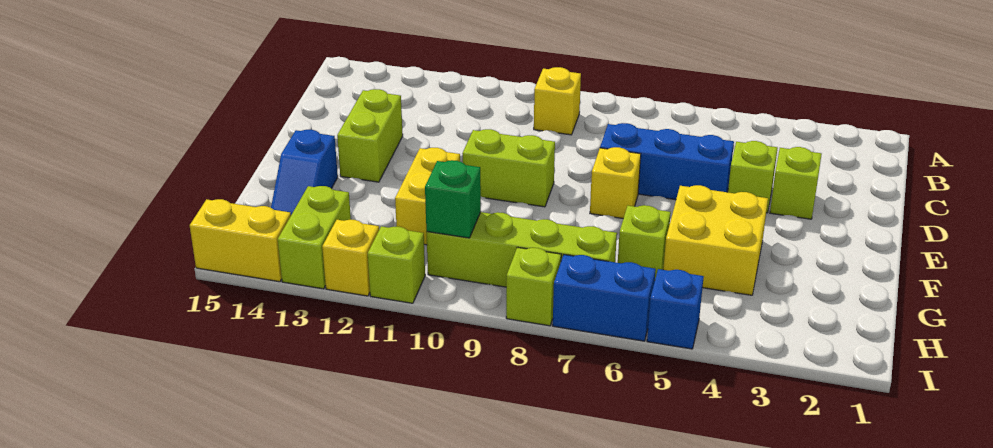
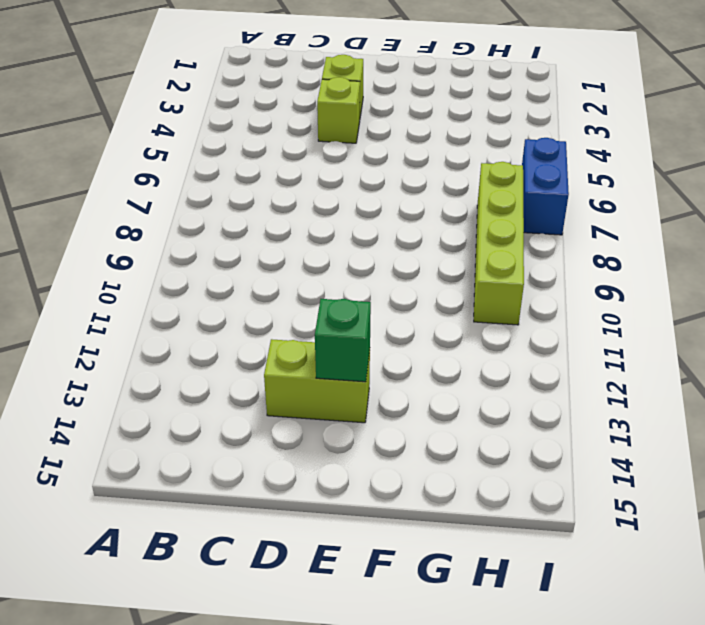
green 1x1 brick [315,299,371,382] -> green 1x1 brick moved to [425,160,481,238]
none -> yellow 1x1 brick [534,67,581,135]
none -> blue 1x3 brick [600,123,734,200]
none -> yellow 1x1 brick [590,147,641,218]

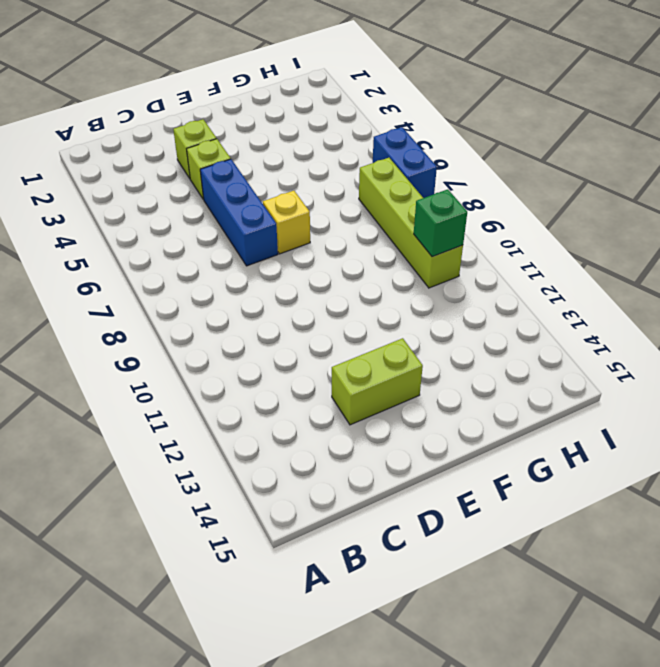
none -> yellow 1x1 brick [534,67,581,135]
none -> lime 1x2 brick [462,129,555,207]
none -> yellow 2x2 brick [663,185,768,295]

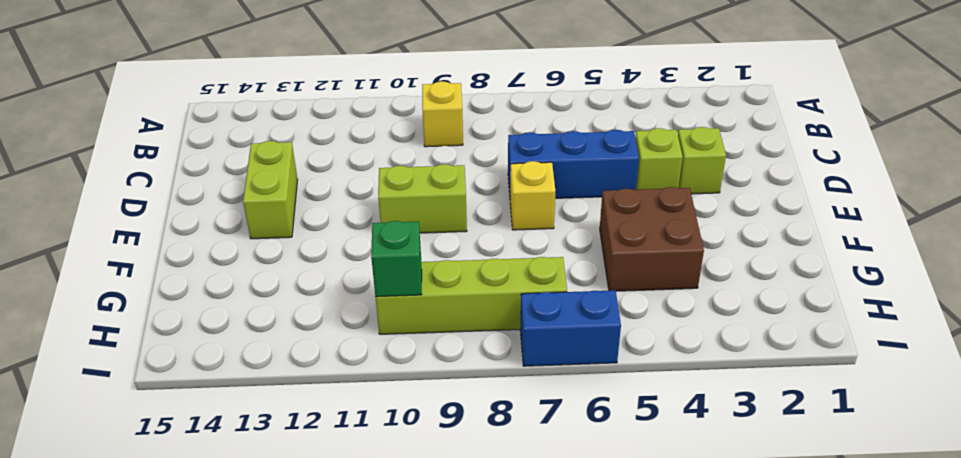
brown 2x2 brick [600,187,704,291] -> yellow 2x2 brick [663,185,768,295]
none -> yellow 1x2 brick [395,148,460,245]
none -> blue 1x2 slope [271,130,338,215]
none -> lime 1x1 brick [618,205,671,278]

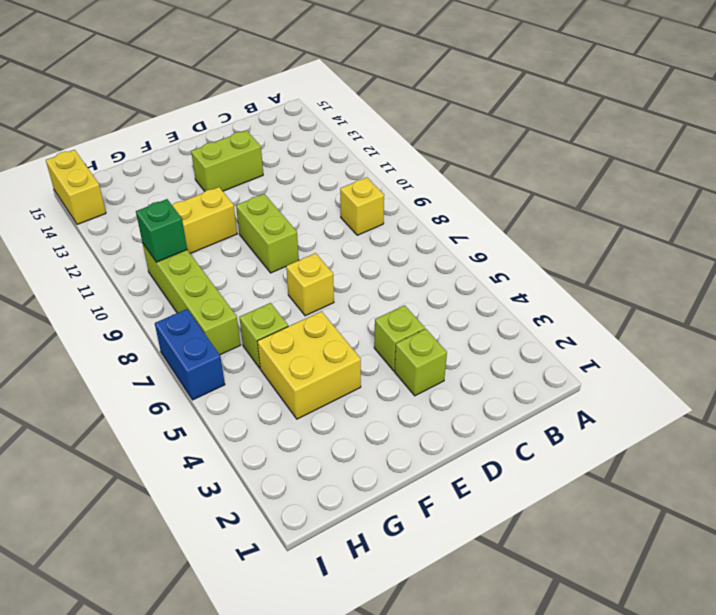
none -> blue 1x3 brick [600,123,734,200]
none -> blue 1x2 slope [271,130,338,215]
none -> lime 1x2 brick [278,186,351,289]

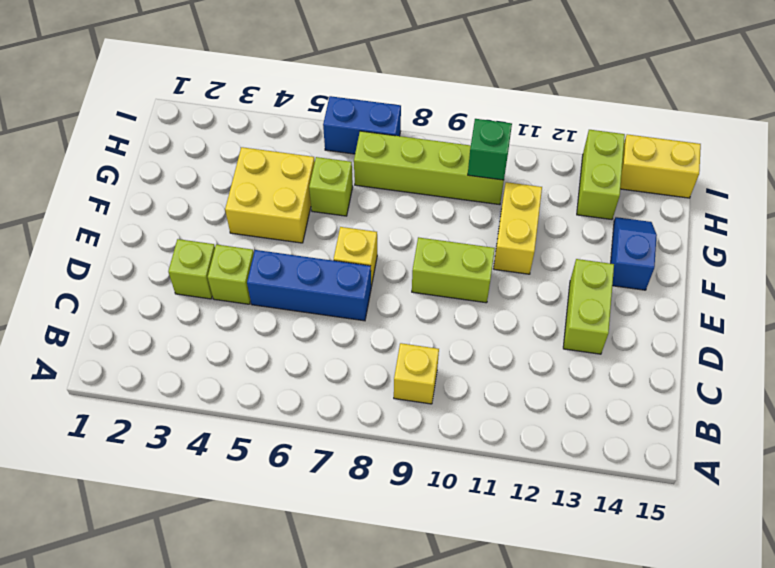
none -> blue 1x1 brick [647,269,704,349]
none -> lime 1x1 brick [506,247,561,326]
none -> lime 1x1 brick [368,226,425,303]

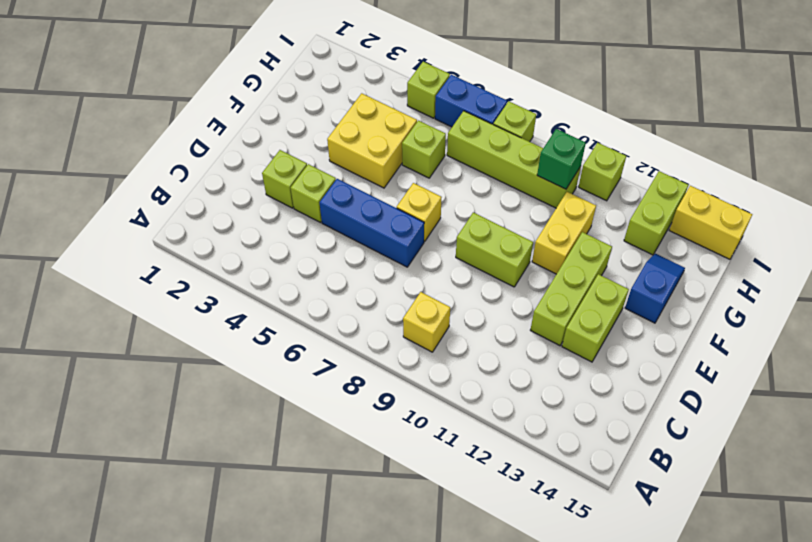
lime 1x3 brick [531,232,612,346] -> none
lime 1x1 brick [407,62,450,118] -> blue 1x1 brick [647,269,704,349]
none -> yellow 1x1 brick [322,220,379,296]

